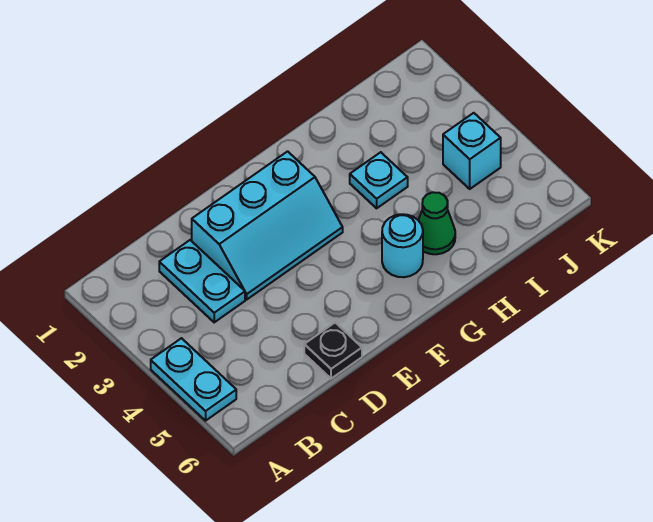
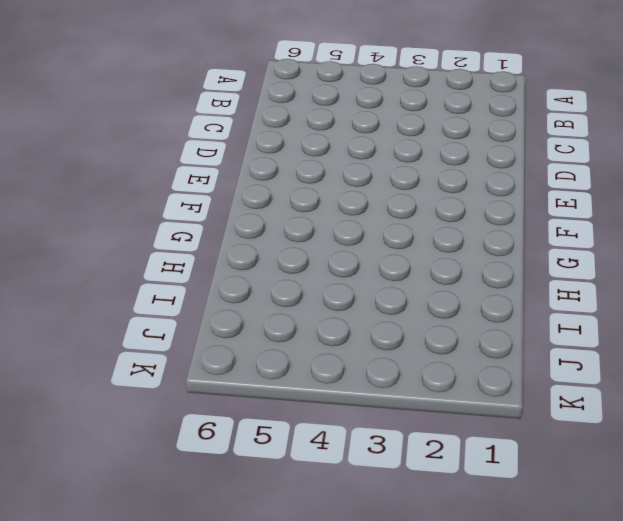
none -> cyan 1x2 plate [151,338,236,421]
none -> cyan 1x2 plate [159,240,245,322]

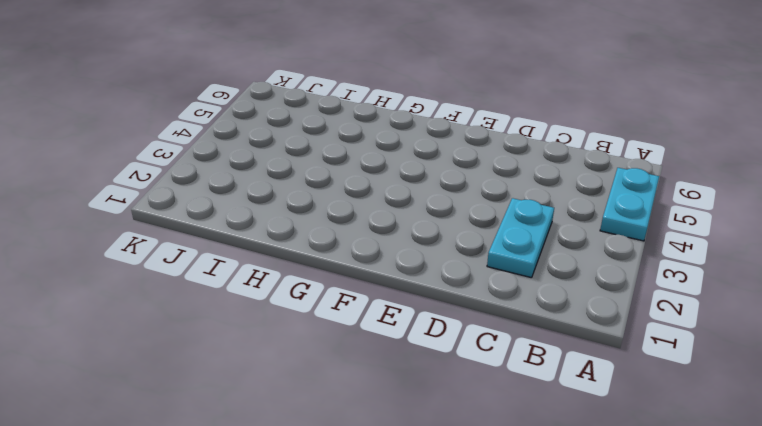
none -> cyan 2x3 slope [192,151,343,299]
none -> black 1x1 plate [304,323,362,379]

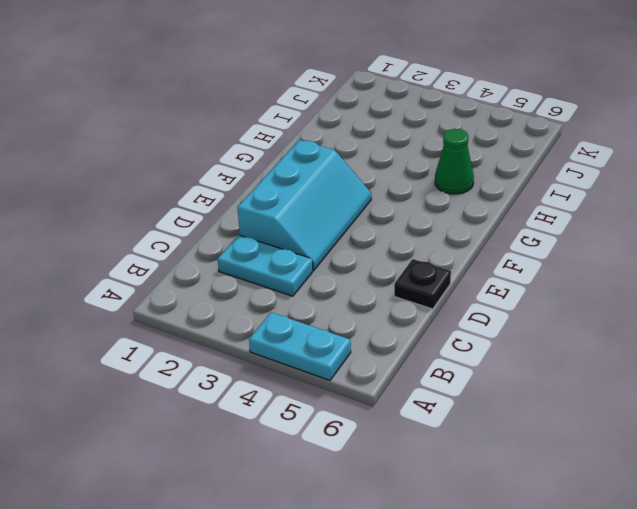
none -> cyan 1x1 round brick [382,214,423,277]
none -> cyan 1x1 plate [350,152,408,208]

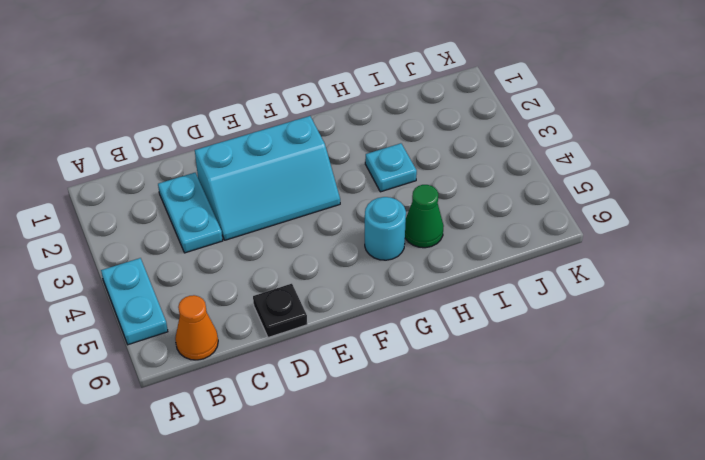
orange 1x1 cone [175,295,218,360] -> none
none -> cyan 1x1 brick [443,113,501,189]

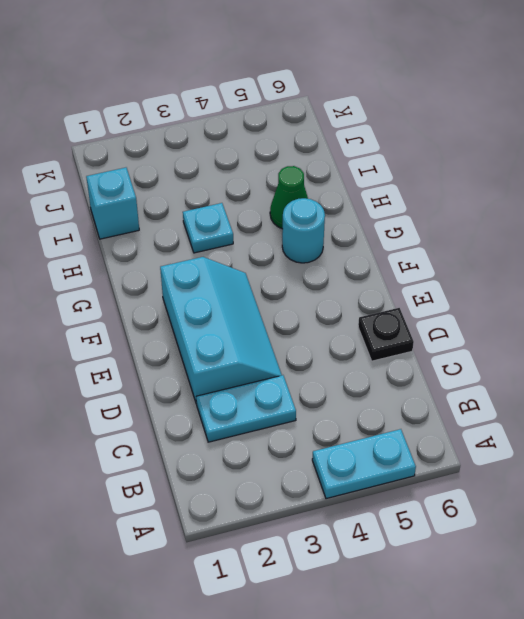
cyan 1x1 brick [86,168,139,239] -> cyan 1x1 brick moved to [443,113,501,189]

